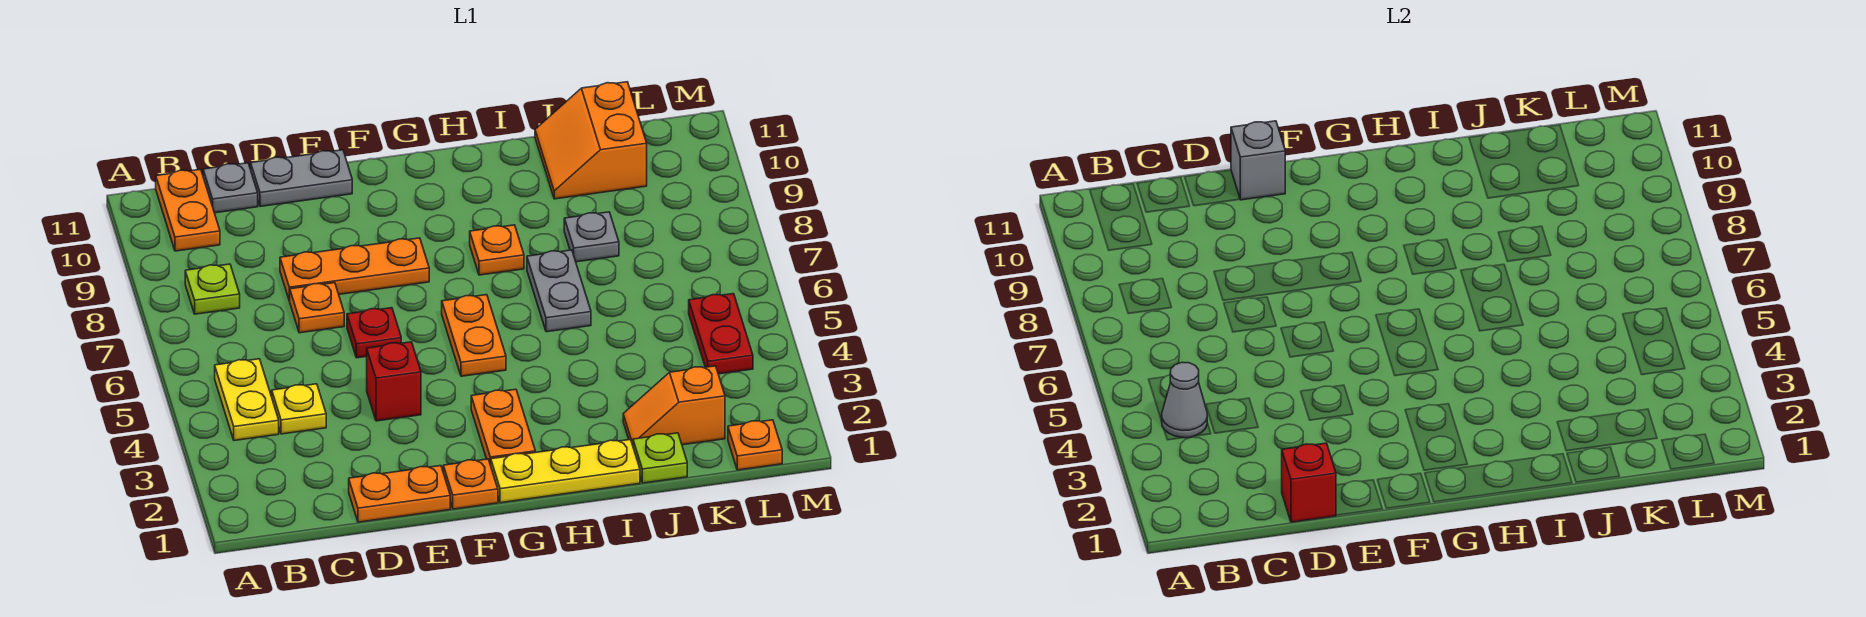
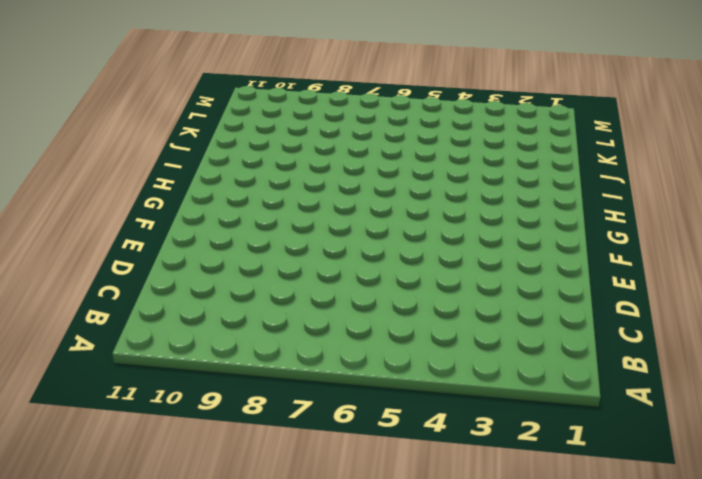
none -> yellow 1x2 plate [215,359,279,441]
none -> lime 1x1 plate [185,264,240,314]
none -> orange 1x2 plate [156,169,220,251]

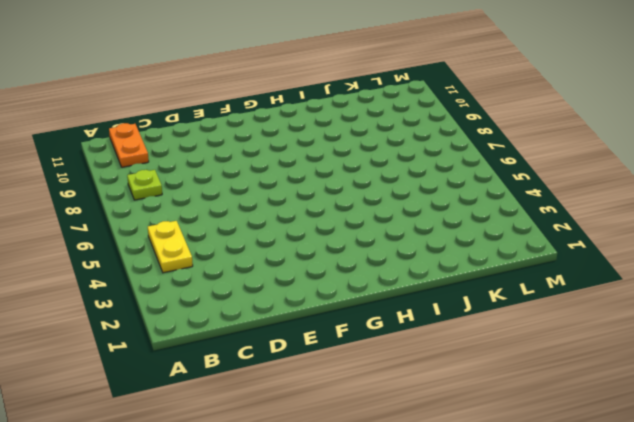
none -> yellow 1x1 plate [272,384,326,434]
none -> grey 1x1 plate [203,163,258,213]
none -> orange 1x2 plate [349,466,450,522]

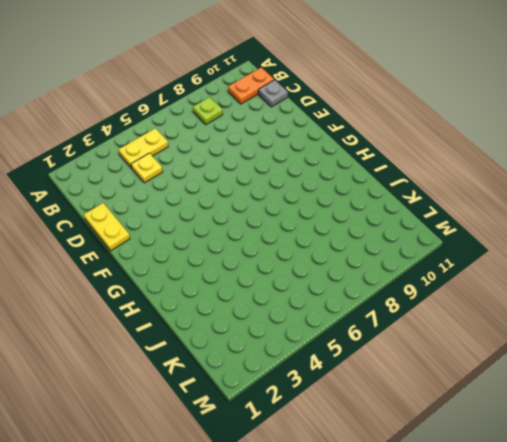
yellow 1x2 plate [84,203,130,251] -> orange 1x2 plate [349,466,450,522]
none -> orange 1x1 plate [290,283,344,333]
none -> orange 1x3 plate [280,238,429,301]
none -> grey 1x2 plate [251,150,352,207]

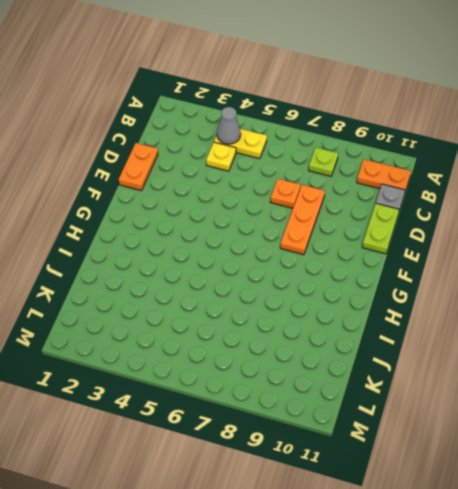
lime 1x2 plate [362,203,399,254] -> grey 1x2 plate [251,150,352,207]
none -> red 1x1 brick [367,342,421,421]
none -> red 1x1 plate [347,308,401,358]
none -> orange 1x1 plate [443,459,498,509]

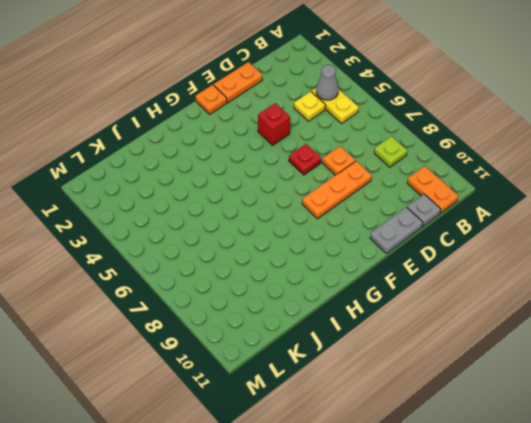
none -> yellow 1x3 plate [491,439,640,503]
none -> orange 1x2 plate [471,389,535,465]
none -> orange 1x2 plate [442,295,506,376]

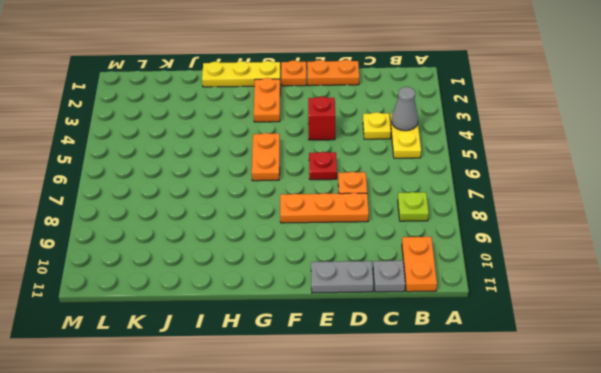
none -> orange 1x1 plate [470,225,524,275]
none -> grey 1x2 plate [527,250,591,332]
none -> lime 1x1 plate [633,433,687,483]

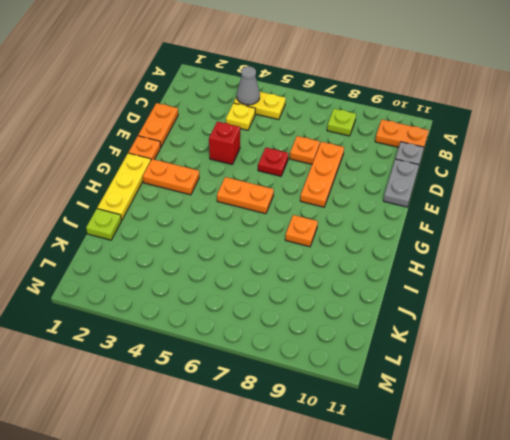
none -> grey 1x2 plate [527,250,591,332]
none -> orange 1x2 slope [623,366,725,445]
none -> grey 1x1 plate [564,212,619,262]

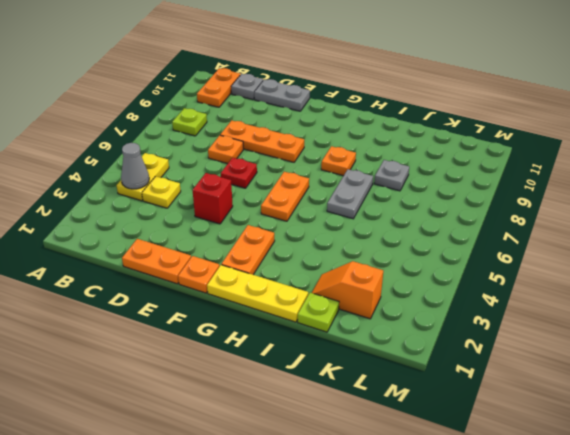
none -> orange 2x2 slope [535,82,647,199]
none -> orange 1x1 plate [728,420,782,470]
none -> red 1x2 plate [689,294,753,374]

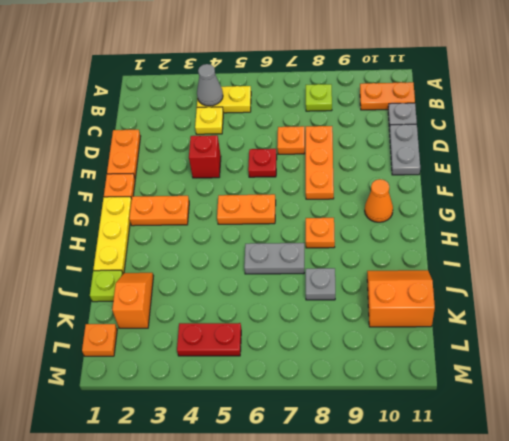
orange 1x1 cone [365,179,393,222] -> none
none -> red 1x1 brick [1282,443,1336,522]
none -> grey 1x1 brick [1231,121,1285,200]

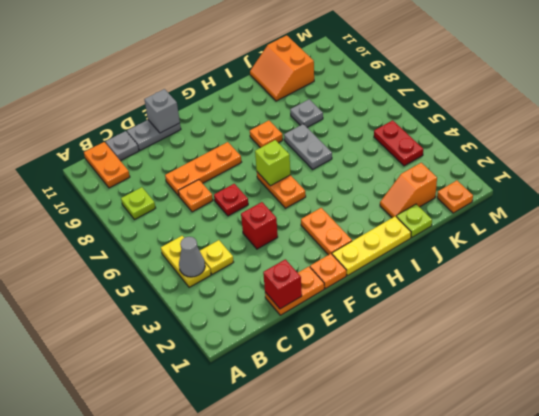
lime 1x1 brick [255,140,290,186] -> none

